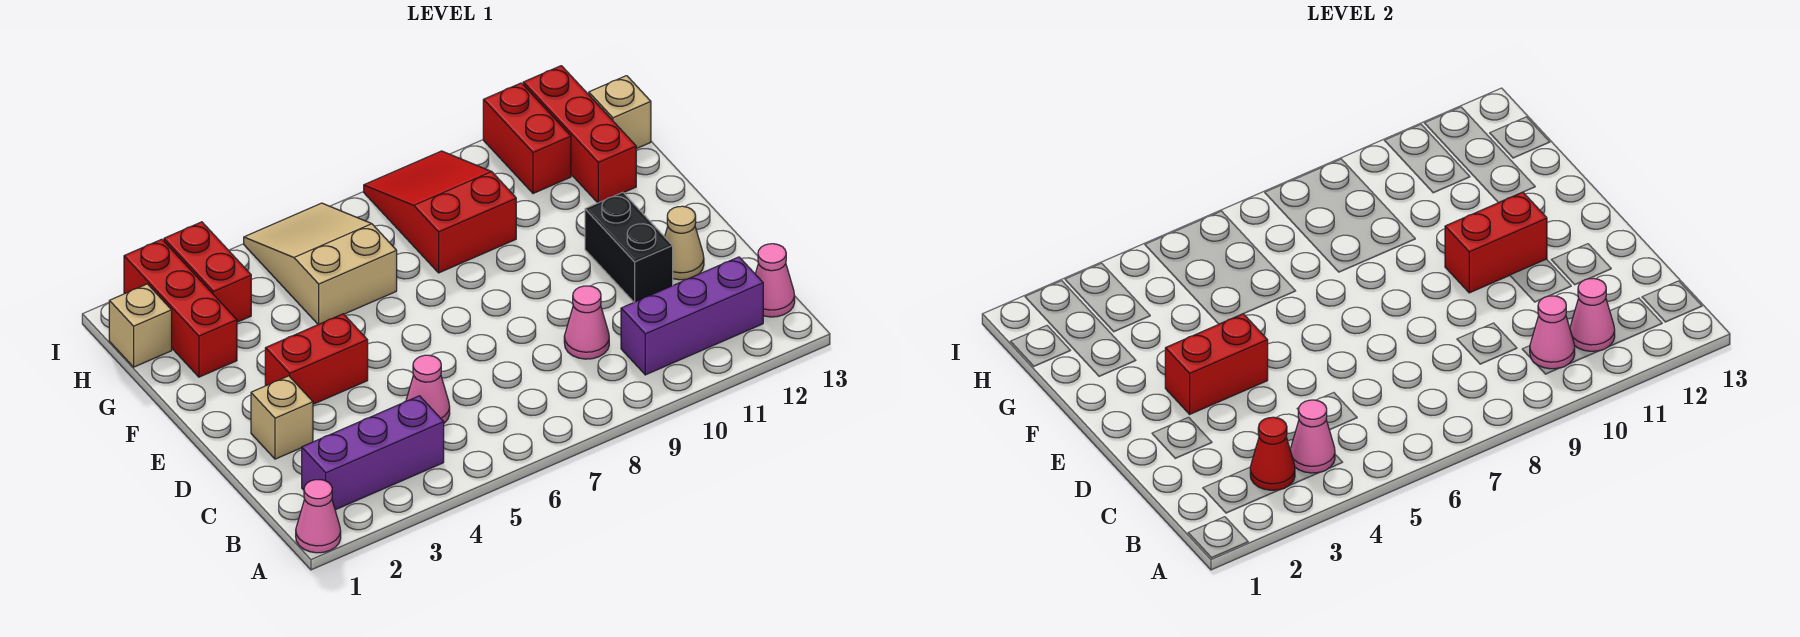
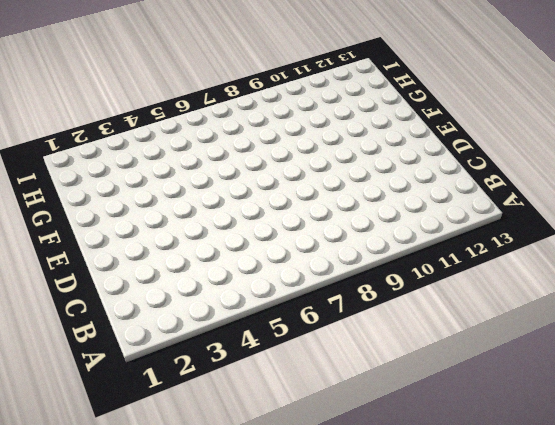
none -> pink 1x1 cone [296,480,341,553]
none -> purple 1x3 brick [302,396,444,510]
none -> purple 1x3 brick [621,257,763,375]

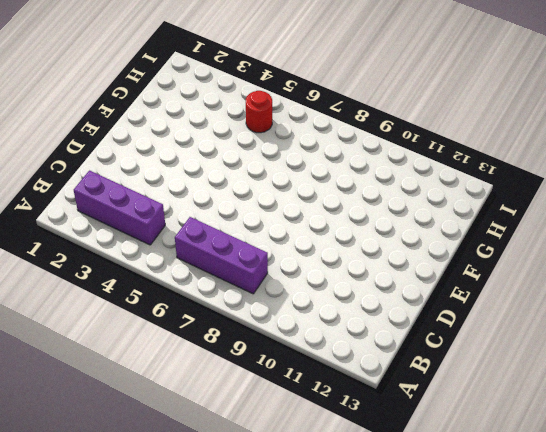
purple 1x3 brick [175,217,268,294] -> purple 1x3 brick moved to [621,257,763,375]
red 1x1 round brick [246,91,272,133] -> tan 2x3 slope [244,203,397,325]
none -> pink 1x1 cone [296,480,341,553]
none -> pink 1x1 cone [755,244,795,317]
none -> pink 1x1 cone [406,355,450,423]

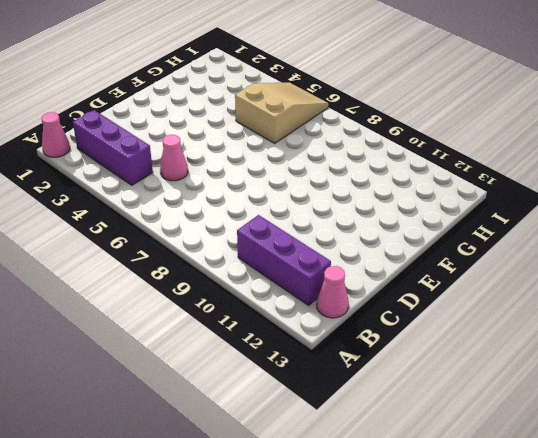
none -> pink 1x1 cone [564,286,609,359]
none -> tan 1x1 brick [251,376,313,459]
none -> black 1x2 brick [585,192,673,302]

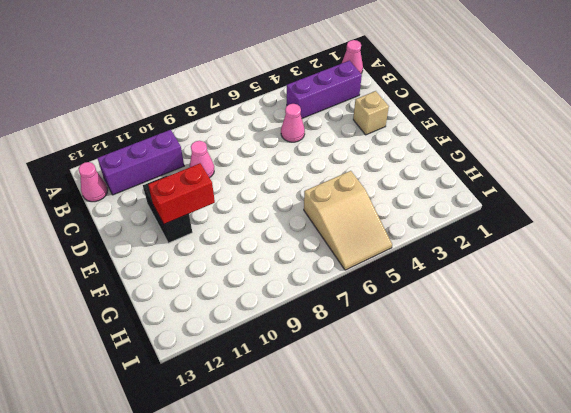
none -> tan 1x1 cone [665,206,704,280]
none -> red 1x2 brick [265,314,368,404]
none -> red 1x3 brick [124,239,237,377]

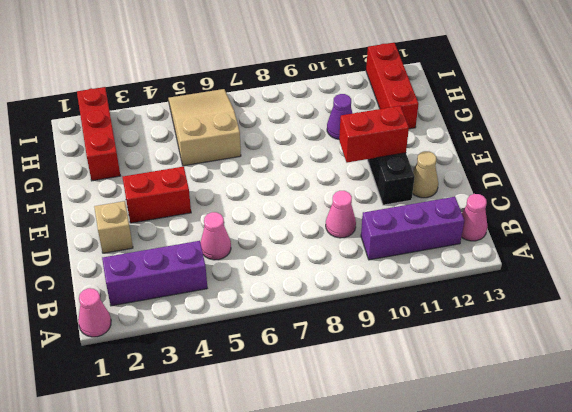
purple 1x1 cone [327,94,352,139] -> none
none -> red 2x3 slope [364,151,516,273]
none -> tan 1x1 brick [109,284,172,367]
none -> red 1x2 brick [164,222,251,322]

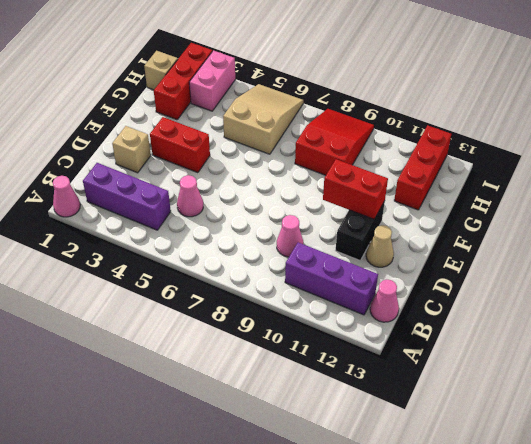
pink 1x2 brick [189,51,235,111] -> red 1x2 brick [164,222,251,322]
none -> red 1x2 brick [483,83,571,193]
none -> tan 1x1 brick [589,76,651,149]
none -> red 1x1 cone [1250,417,1295,490]

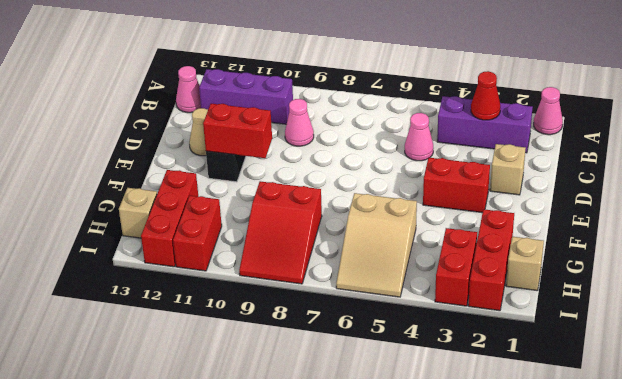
none -> pink 1x1 cone [1290,400,1335,473]
none -> pink 1x1 cone [1530,296,1575,369]
none -> pink 1x1 cone [1570,278,1615,351]

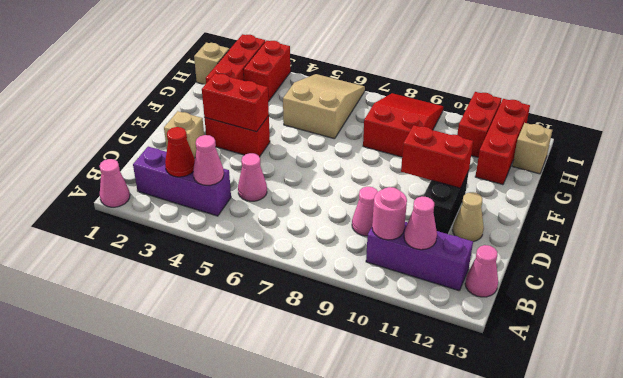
pink 1x1 round brick [372,187,407,240] -> pink 1x1 cone [1530,296,1575,369]

